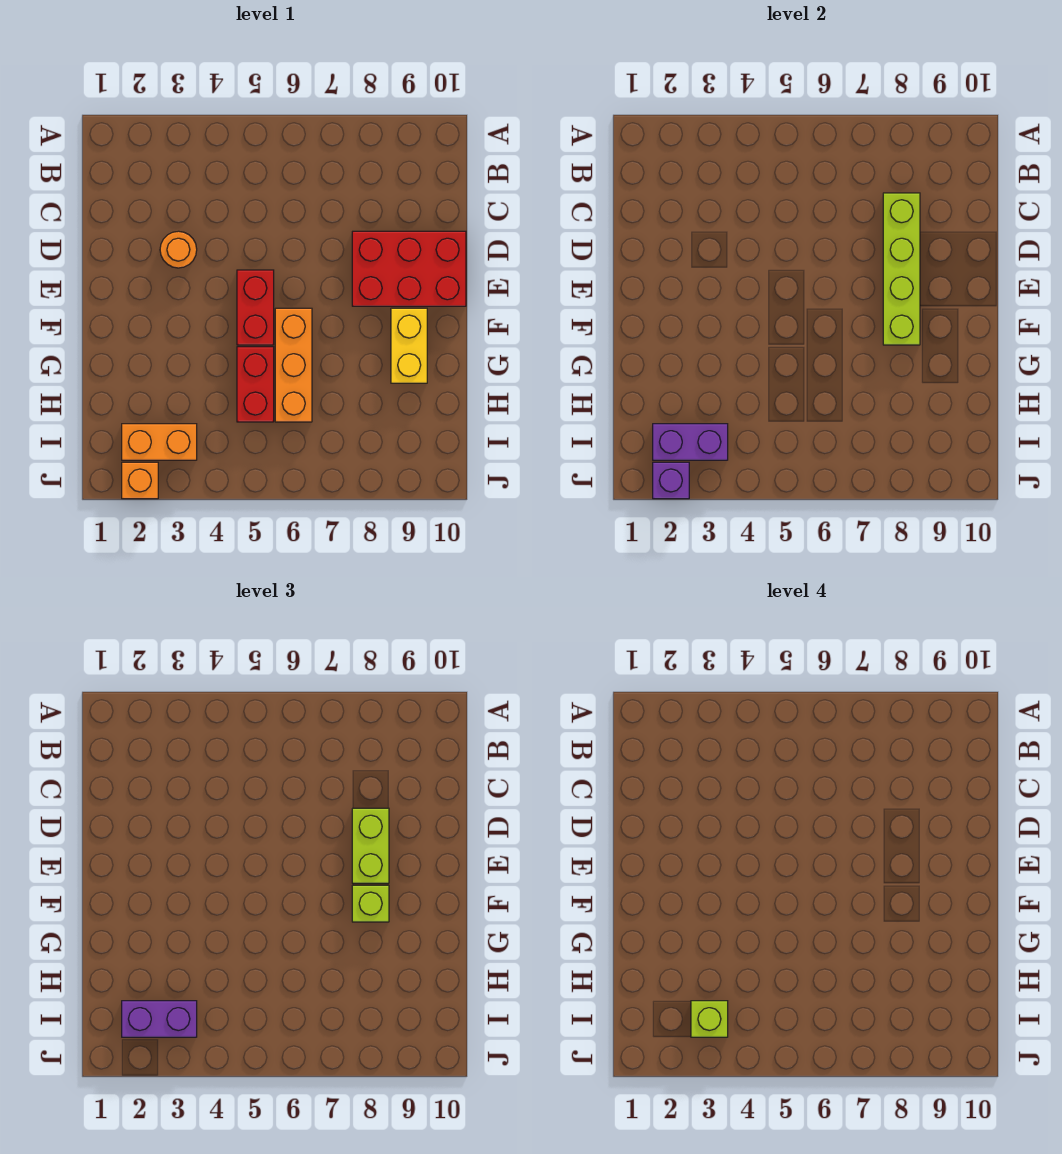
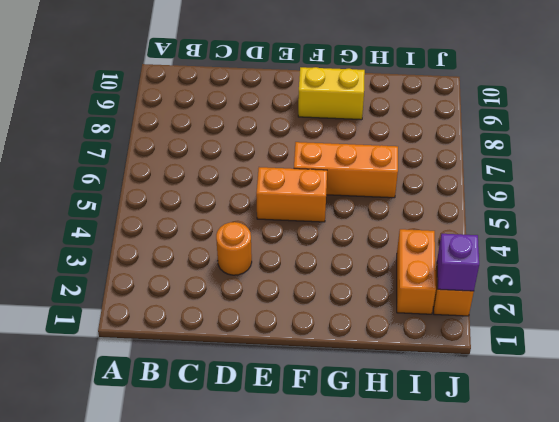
orange 1x2 brick [256,167,327,222] -> red 1x2 brick [237,270,274,345]
none -> red 2x3 brick [352,231,466,306]
none -> red 1x2 brick [237,347,274,422]
none -> lime 1x4 brick [883,193,920,345]

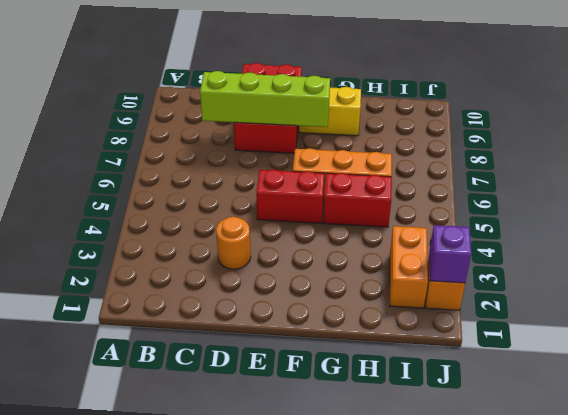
none -> purple 1x2 brick [653,424,728,460]
none -> lime 1x2 brick [352,808,389,883]
none -> lime 1x1 brick [352,885,389,922]

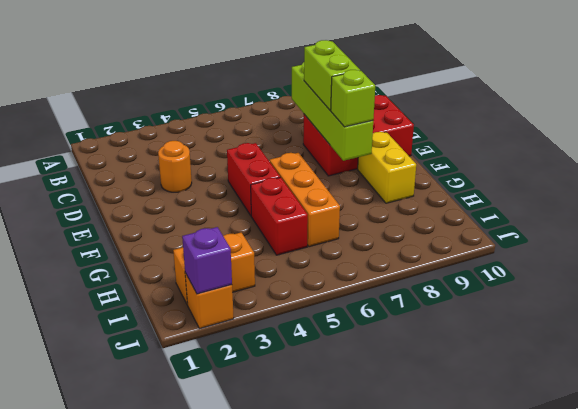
none -> purple 1x2 brick [653,424,728,460]
none -> purple 1x2 brick [122,1001,197,1037]
none -> lime 1x1 brick [691,1001,728,1037]

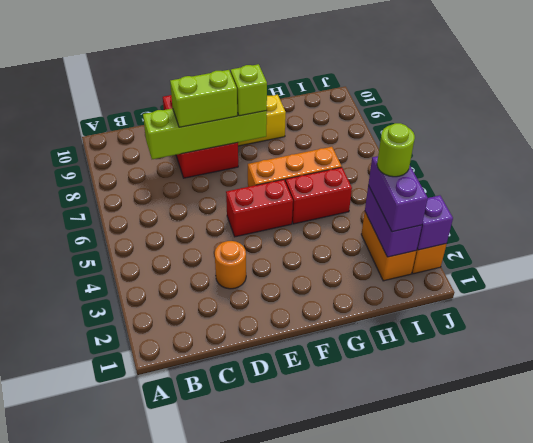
lime 1x1 round brick [377,123,415,177] -> lime 1x1 brick [691,1001,728,1037]

